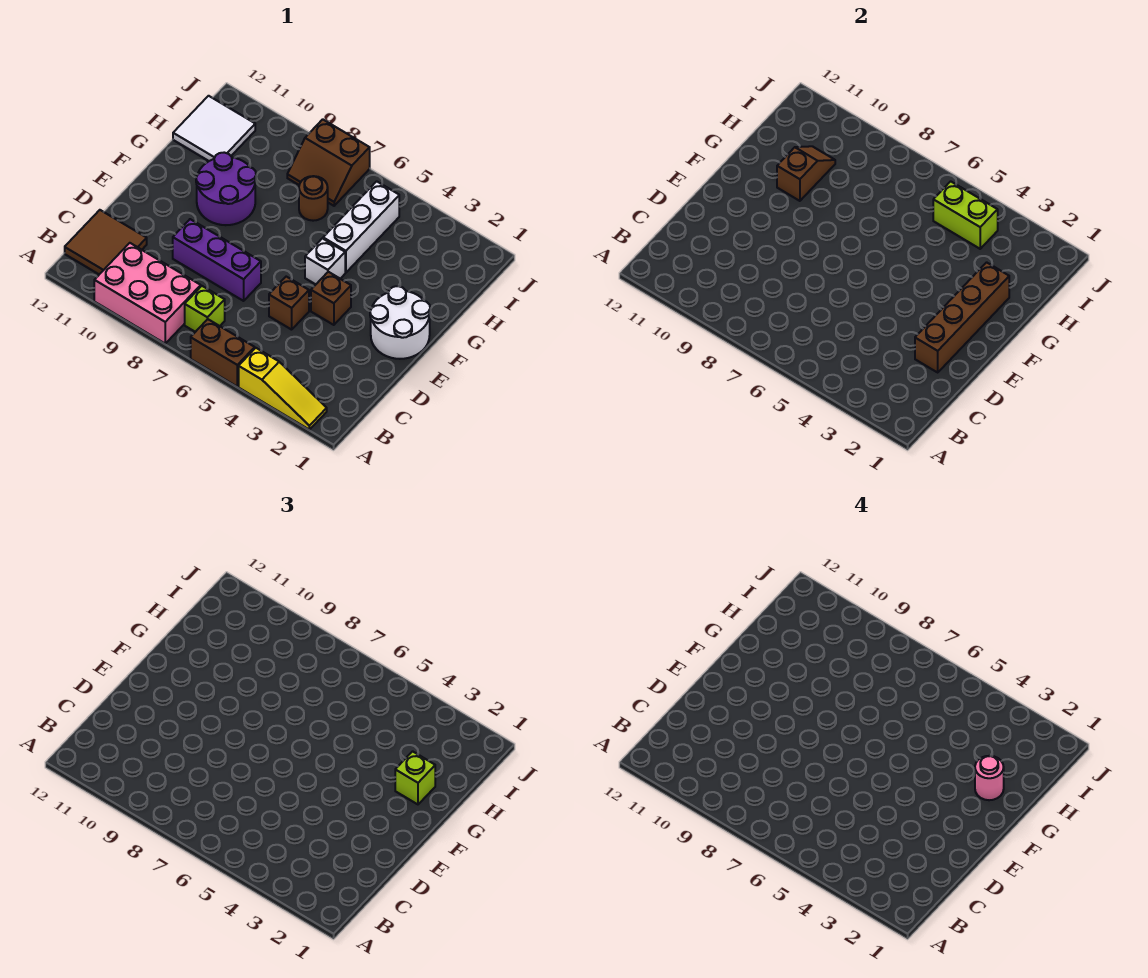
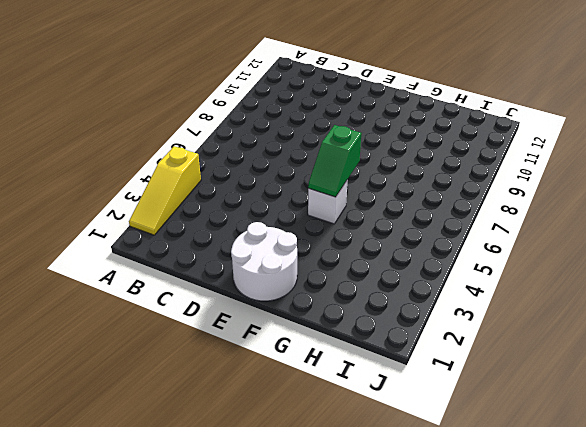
green 1x2 slope [308,125,361,197] -> none
none -> brown 1x2 brick [191,319,255,386]
none -> pink 2x3 brick [94,243,201,343]
none -> lime 1x1 brick [185,286,225,332]

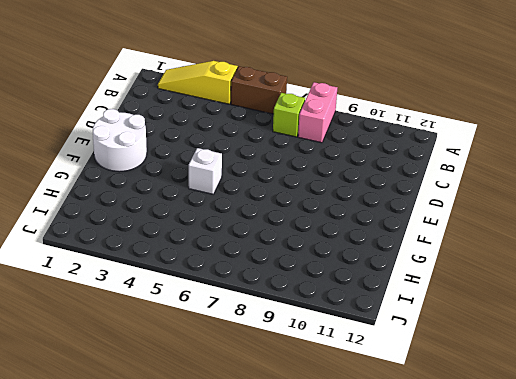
pink 1x2 brick [298,82,337,143] -> pink 2x3 brick [94,243,201,343]
none -> brown 2x2 tile [65,210,147,274]
none -> brown 1x1 brick [269,277,309,330]
none -> purple 1x3 brick [173,219,261,301]

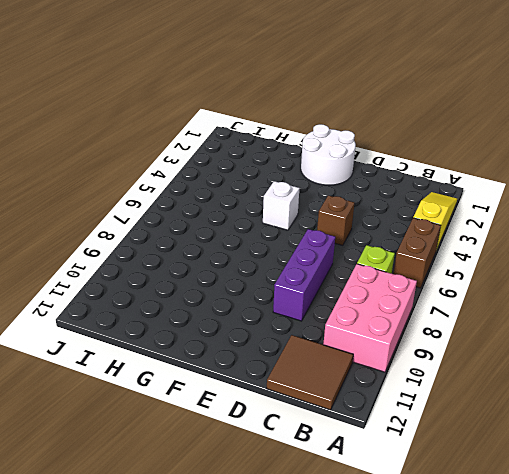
none -> brown 1x1 brick [311,272,351,325]
none -> purple 2x2 round brick [196,153,256,225]
none -> white 1x3 brick [323,181,399,272]

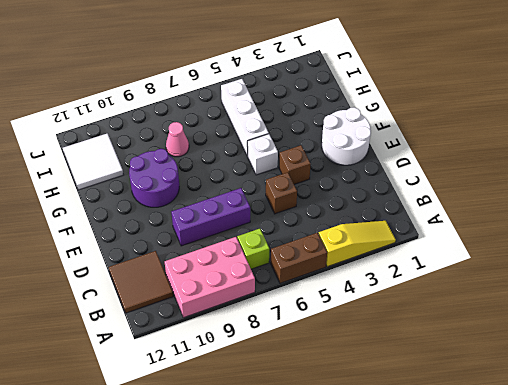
pink 1x1 cone [166,122,189,157] -> none
none -> brown 1x1 round brick [299,176,328,221]
none -> brown 2x2 slope [287,119,370,206]
none -> brown 1x4 brick [915,262,1009,372]

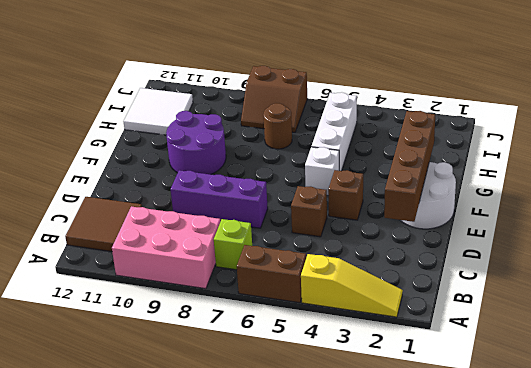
none -> brown 1x2 slope [777,146,835,201]
none -> lime 1x2 brick [933,181,998,249]
none -> lime 1x1 brick [395,751,435,804]

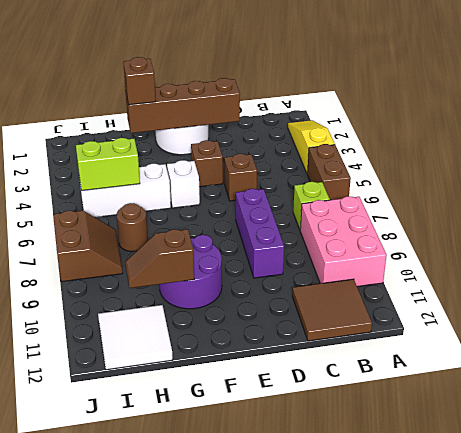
brown 1x1 brick [123,57,156,105] -> lime 1x1 brick [395,751,435,804]
lime 1x2 brick [76,138,140,191] -> lime 1x2 brick turned to [933,181,998,249]
none -> pink 1x1 round brick [975,756,1004,800]

